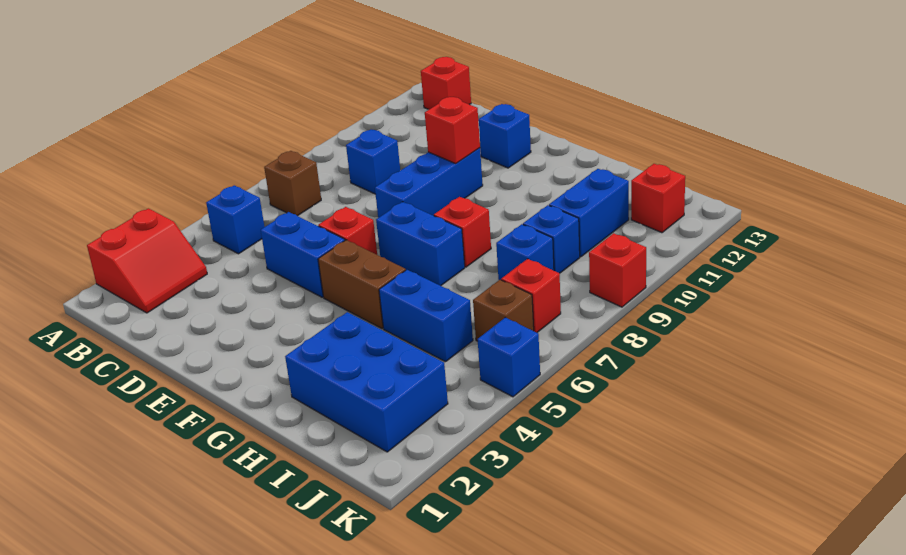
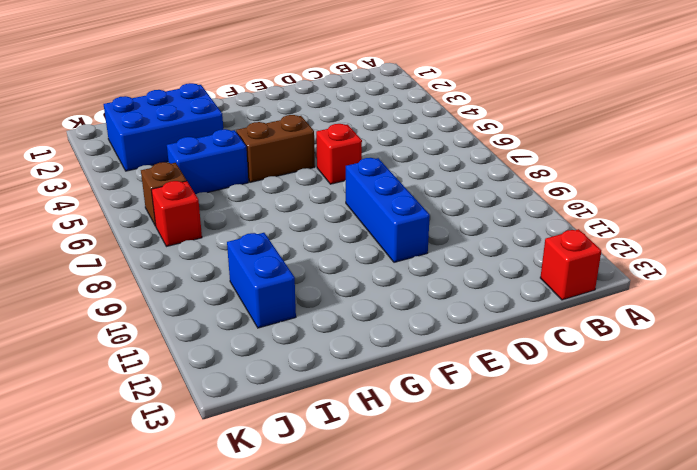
none -> red 2x2 slope [87,208,207,313]
none -> blue 1x1 brick [206,185,264,254]
none -> brown 1x1 brick [264,151,321,216]

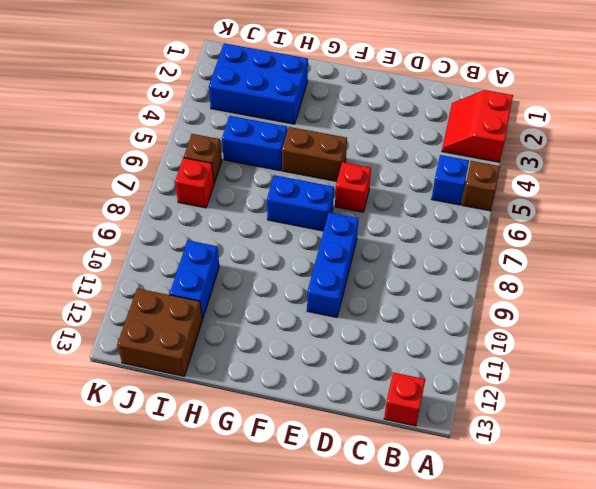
brown 1x1 brick [462,161,500,211] -> brown 1x1 brick moved to [264,151,321,216]
brown 2x2 brick [117,288,202,376] -> red 1x1 brick [631,164,685,233]
none -> blue 1x1 brick [346,129,400,194]
none -> blue 1x2 brick [261,212,345,297]
none -> blue 1x1 brick [479,104,531,168]

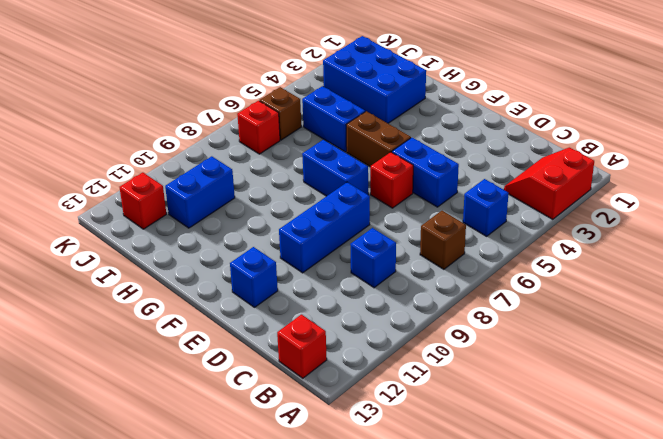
none -> red 1x1 brick [434,197,491,267]
none -> blue 1x1 brick [496,224,554,280]
none -> blue 1x1 brick [523,205,580,273]

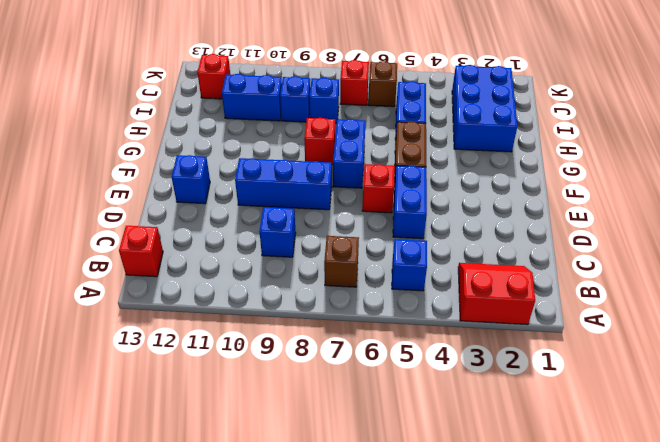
none -> blue 1x1 brick [478,317,540,397]
none -> red 1x1 brick [589,233,646,307]
none -> red 1x1 brick [425,97,480,164]

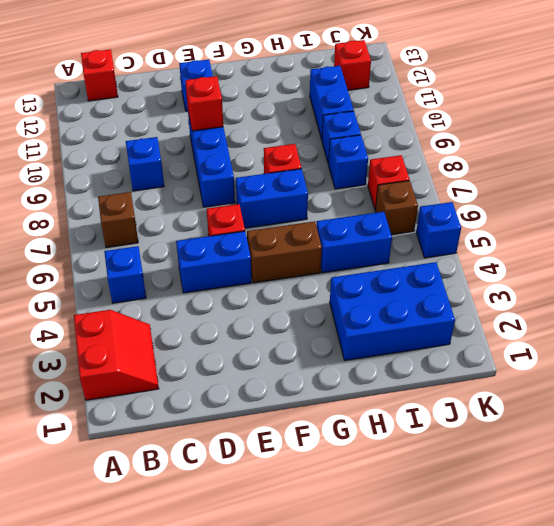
none -> red 1x1 brick [589,233,646,307]

